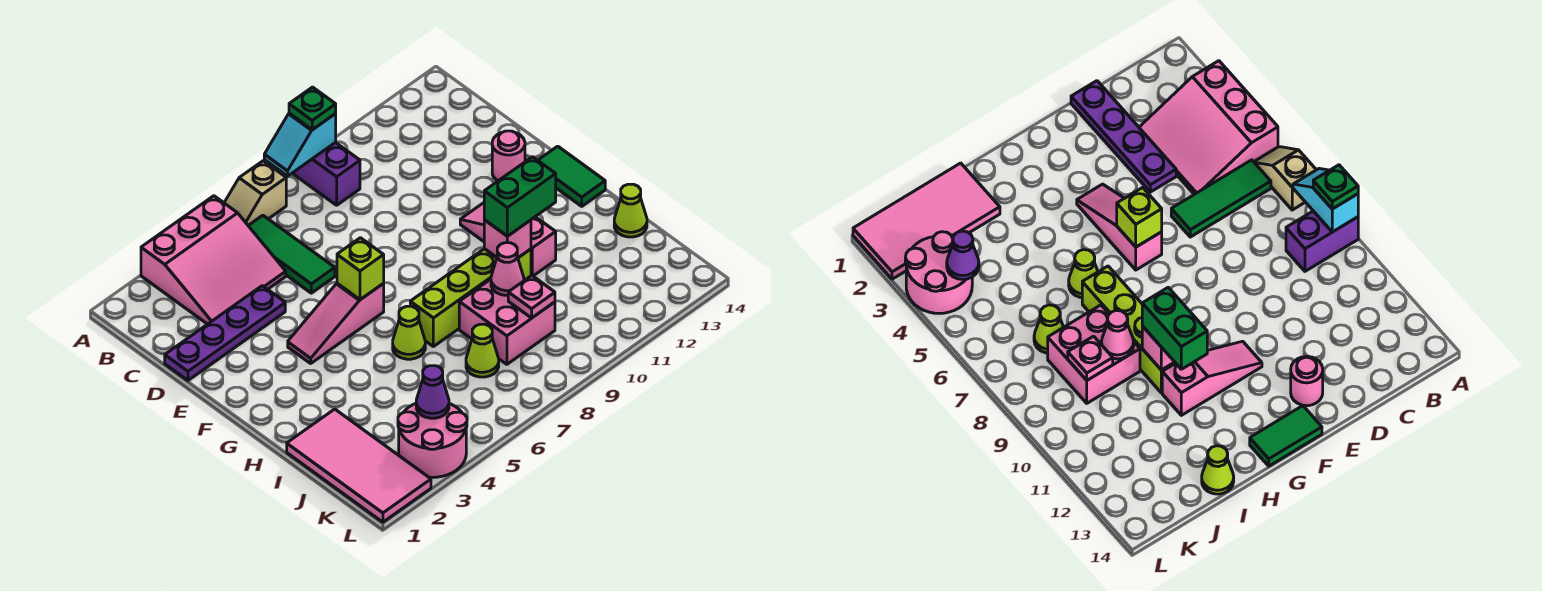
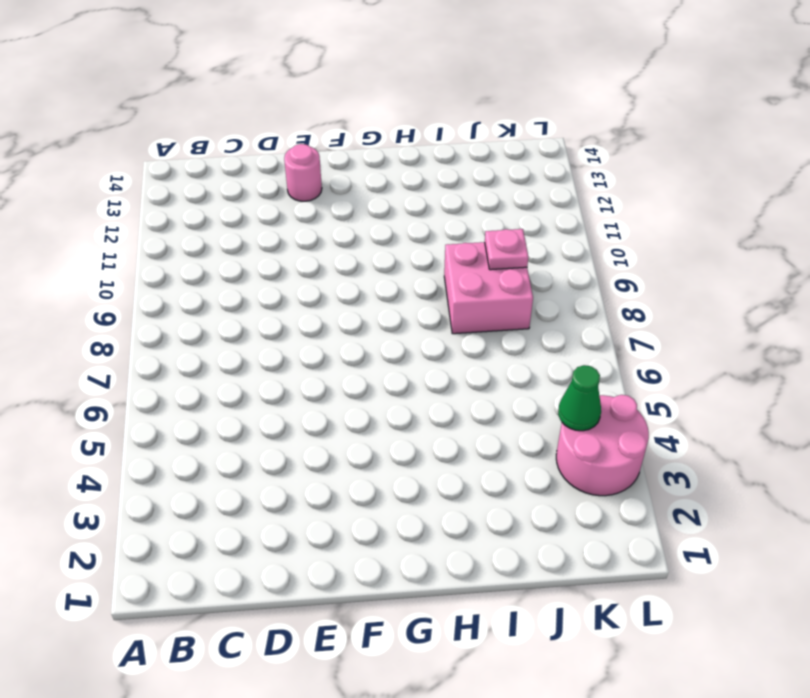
green 1x1 cone [558,365,601,431] -> purple 1x1 cone [416,366,449,418]
none -> pink 3x3 slope [141,196,286,324]
none -> tan 1x2 slope [224,161,286,225]
none -> purple 1x2 brick [292,142,360,205]

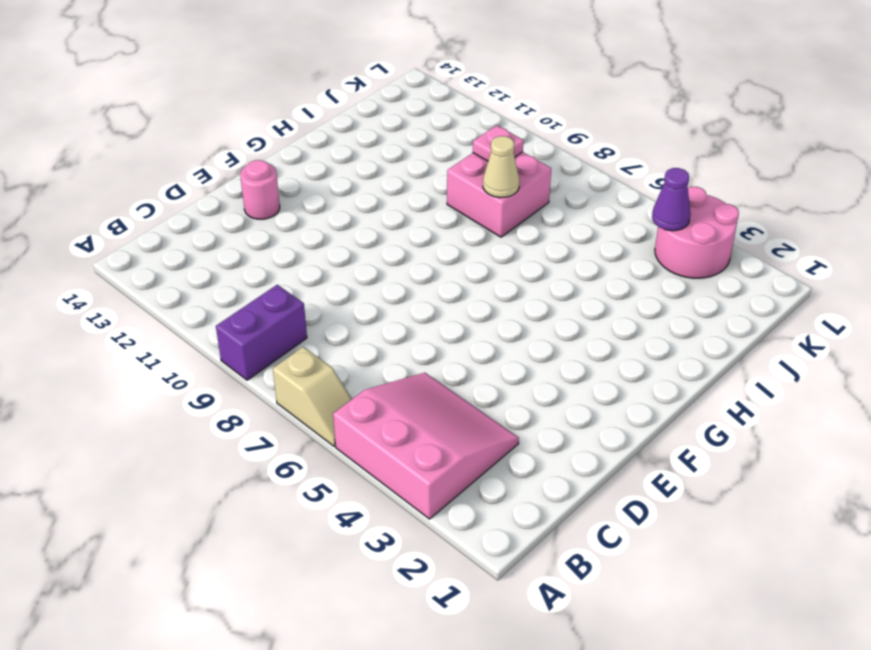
tan 1x1 cone [483,136,519,198] -> none
none -> green 1x3 tile [248,215,335,293]
none -> purple 1x4 plate [165,286,285,380]
none -> pink 1x3 slope [288,283,384,363]

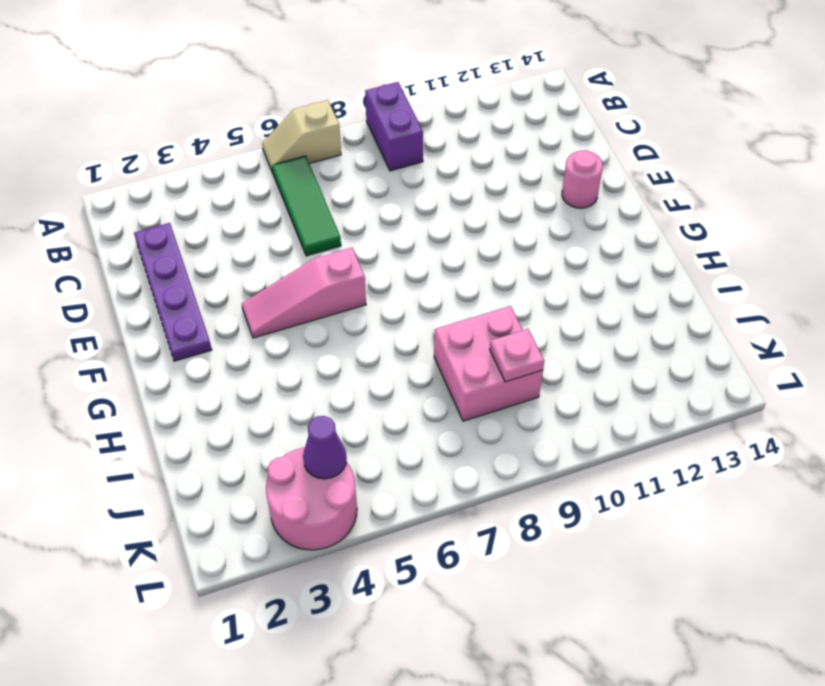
purple 1x4 plate [134,223,212,361] -> purple 1x4 plate turned to [165,286,285,380]
none -> pink 3x3 slope [141,196,286,324]
none -> pink 1x3 slope [460,203,556,276]
none -> green 1x2 tile [538,146,605,206]

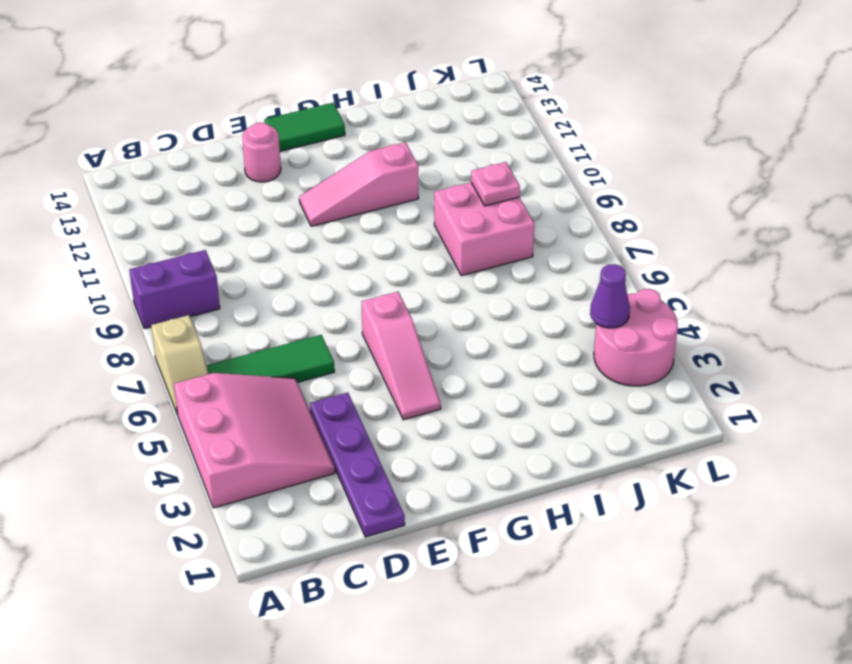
none -> lime 1x1 cone [393,306,425,359]
none -> lime 1x4 brick [410,249,531,346]
none -> pink 2x4 tile [287,409,431,522]

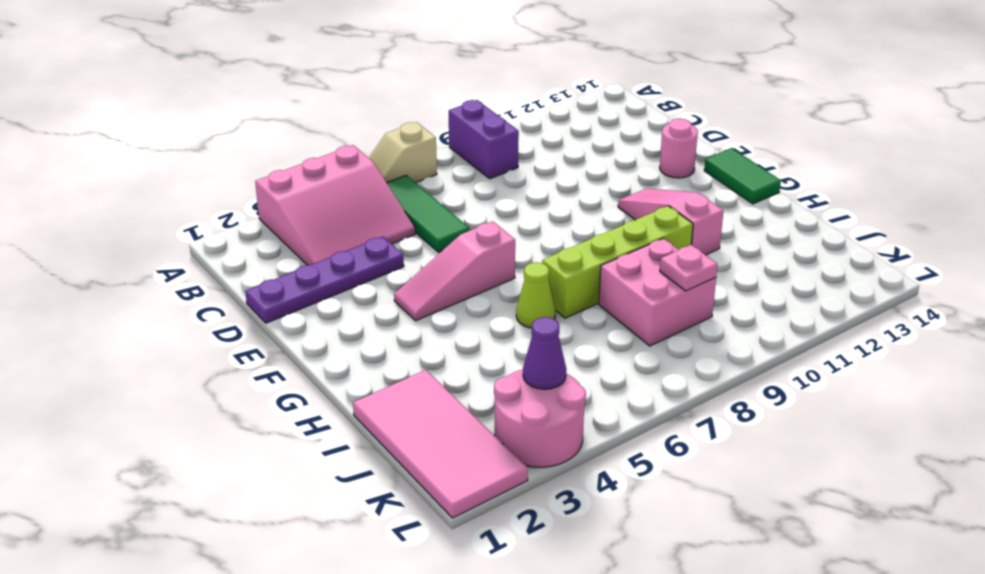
none -> lime 1x1 cone [614,184,647,237]
none -> lime 1x1 cone [466,324,499,377]
none -> cyan 1x2 slope [264,113,336,176]

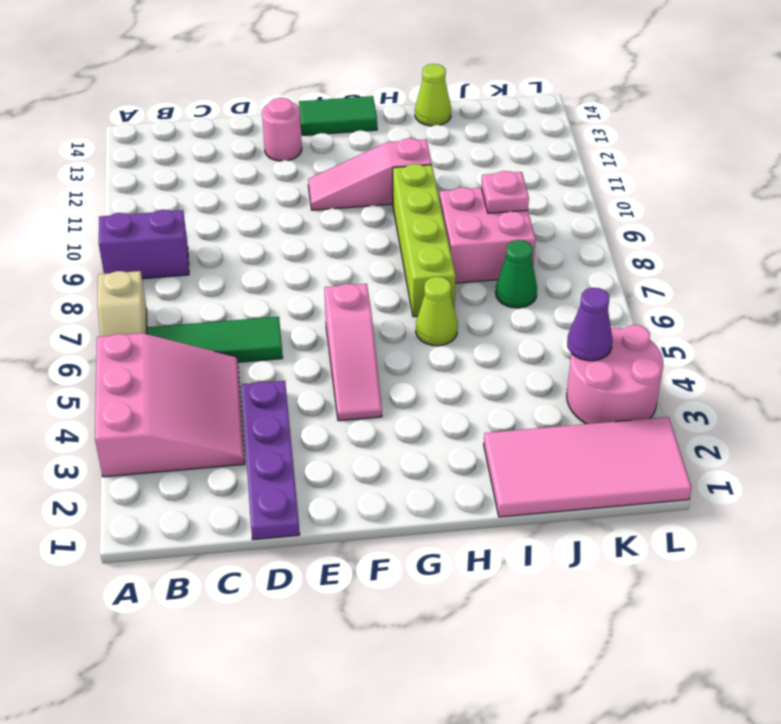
green 1x1 cone [496,240,537,308] -> lime 1x1 cone [466,324,499,377]
none -> cyan 1x2 slope [264,113,336,176]
none -> lime 1x1 brick [337,238,384,300]
none -> pink 1x1 brick [484,220,531,258]

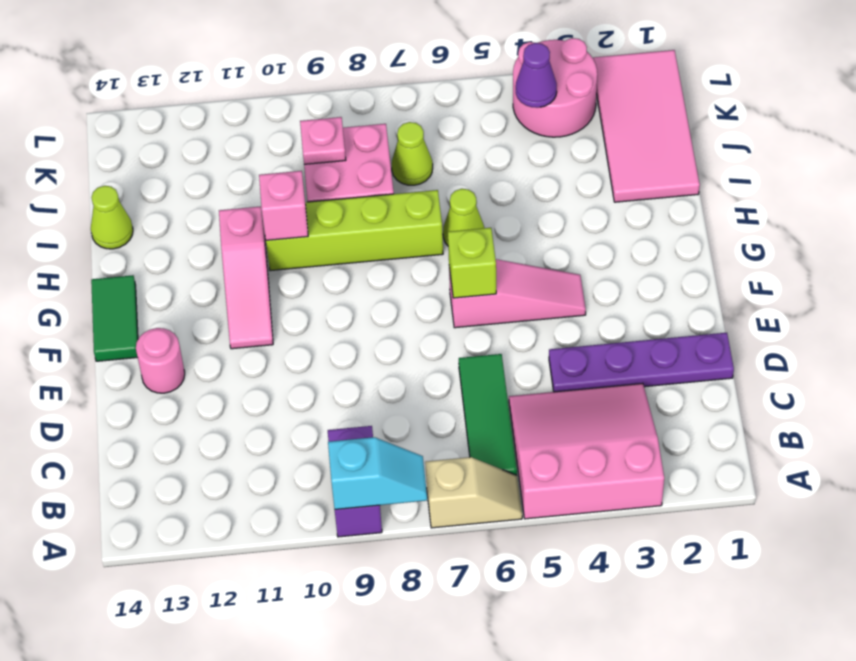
none -> pink 1x1 cone [491,243,524,295]
none -> green 1x1 plate [289,87,336,130]
none -> green 1x2 brick [484,157,556,236]

